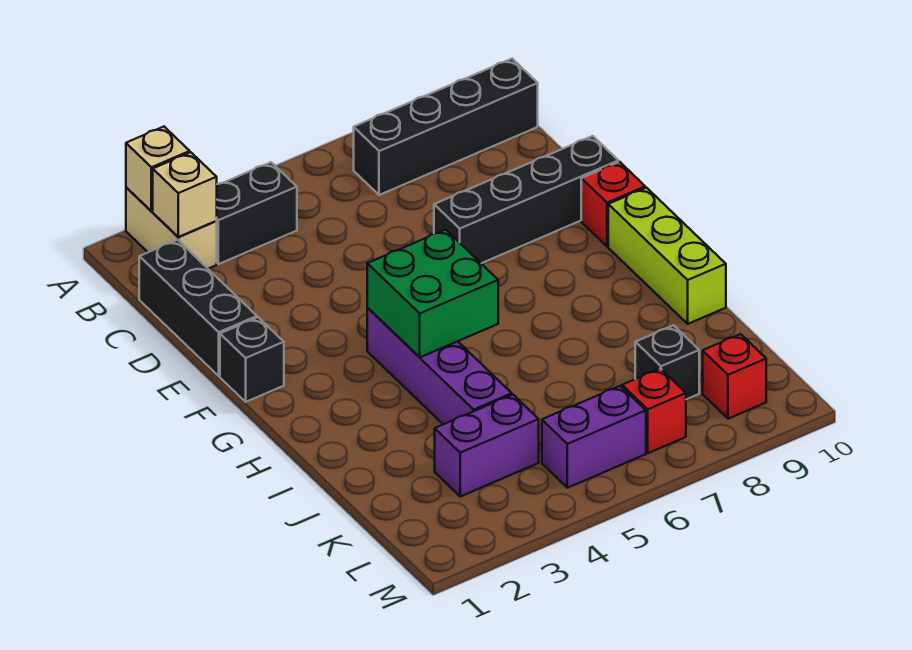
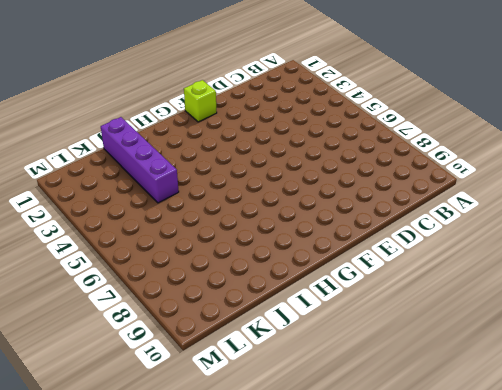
lime 1x1 brick [184,80,217,122] -> black 1x1 brick [220,317,284,402]
purple 1x4 brick [101,117,179,203] -> purple 1x4 brick turned to [367,308,512,424]
none -> tan 1x2 brick [126,187,217,269]
none -> black 1x2 brick [217,162,297,264]
none -> black 1x4 brick [354,59,538,195]

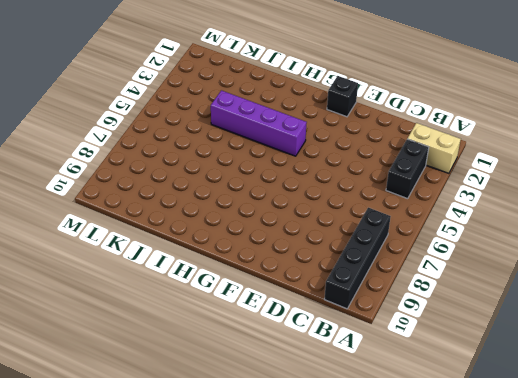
none -> black 1x3 brick [139,240,257,376]
none -> black 1x4 brick [434,136,618,263]
none -> red 1x1 brick [581,162,645,247]

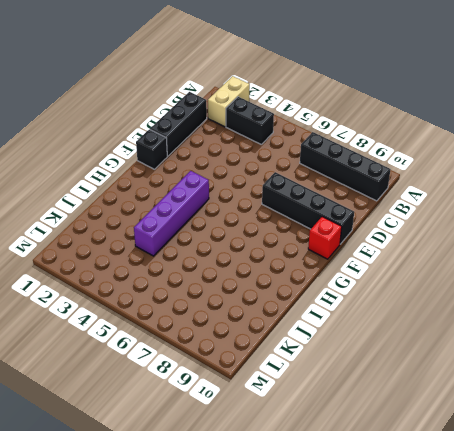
none -> lime 1x3 brick [608,188,726,324]
none -> purple 1x2 brick [435,395,539,496]
none -> black 1x1 brick [635,325,699,399]

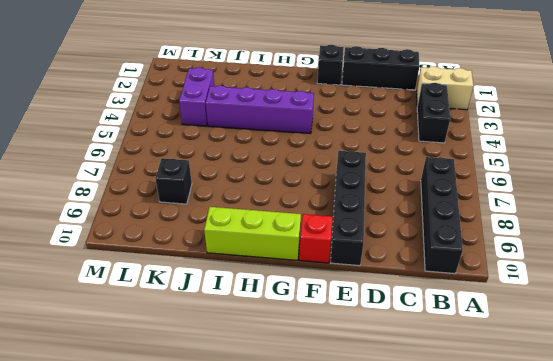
none -> purple 1x2 brick [542,386,646,488]
none -> red 1x1 brick [622,369,686,453]
none -> red 1x1 brick [703,334,766,419]

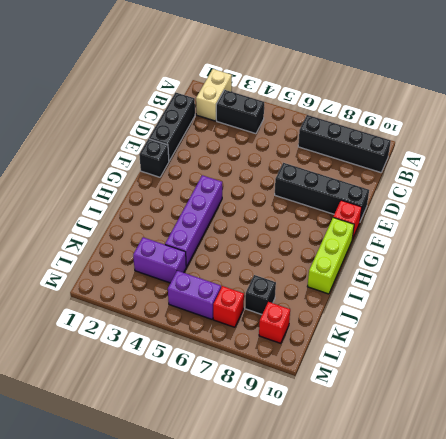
none -> tan 1x1 brick [126,127,190,211]
none -> tan 1x1 brick [153,152,217,237]
none -> green 2x2 brick [367,230,498,357]

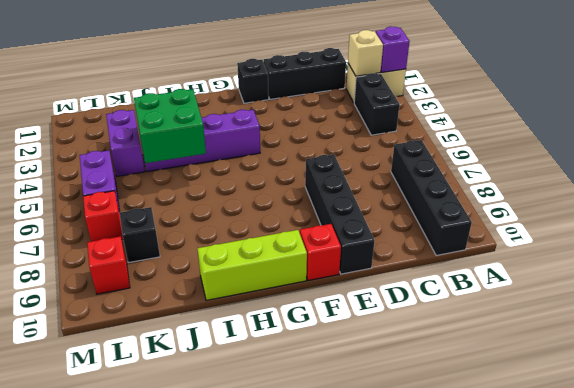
purple 1x1 brick [376,26,410,72] -> tan 1x1 brick [126,127,190,211]
green 2x2 brick [134,89,206,163] -> green 2x2 brick moved to [367,230,498,357]

